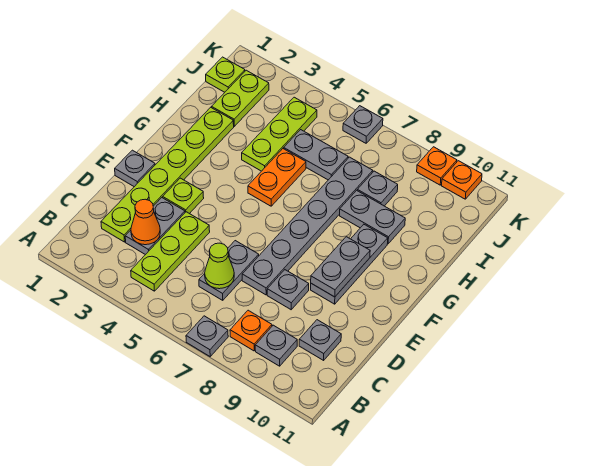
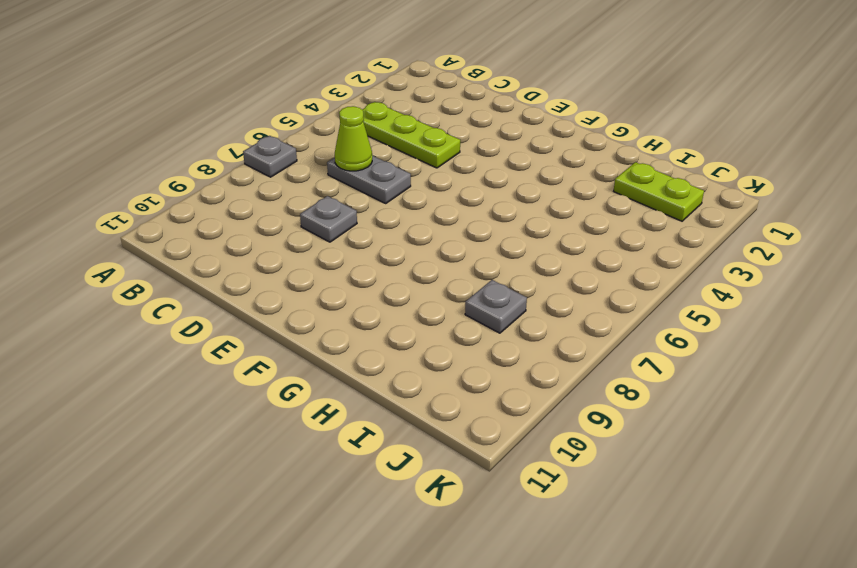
none -> orange 1x1 plate [230,310,272,351]
none -> grey 1x1 plate [255,325,297,366]
none -> lime 1x6 plate [101,107,234,242]

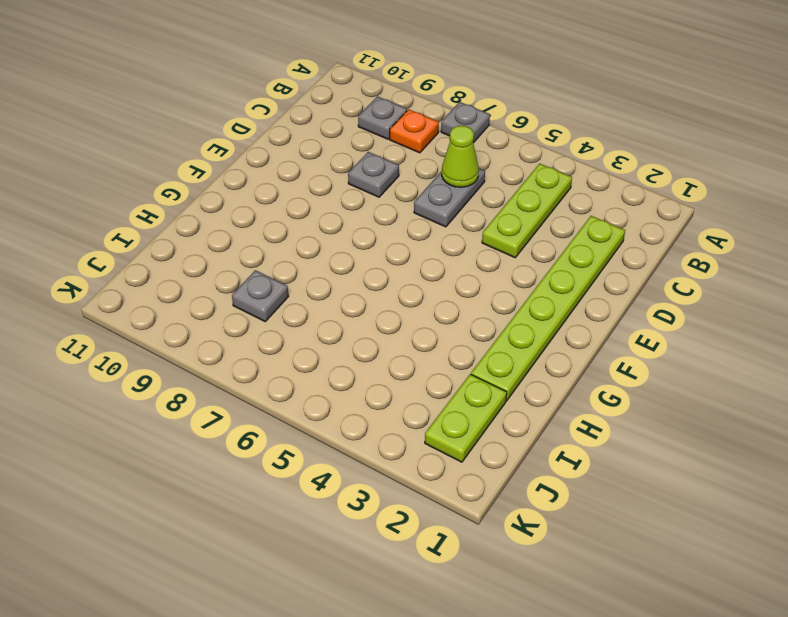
none -> grey 1x2 plate [125,198,185,255]
none -> grey 1x1 plate [299,320,341,360]
none -> grey 1x6 plate [242,157,373,295]

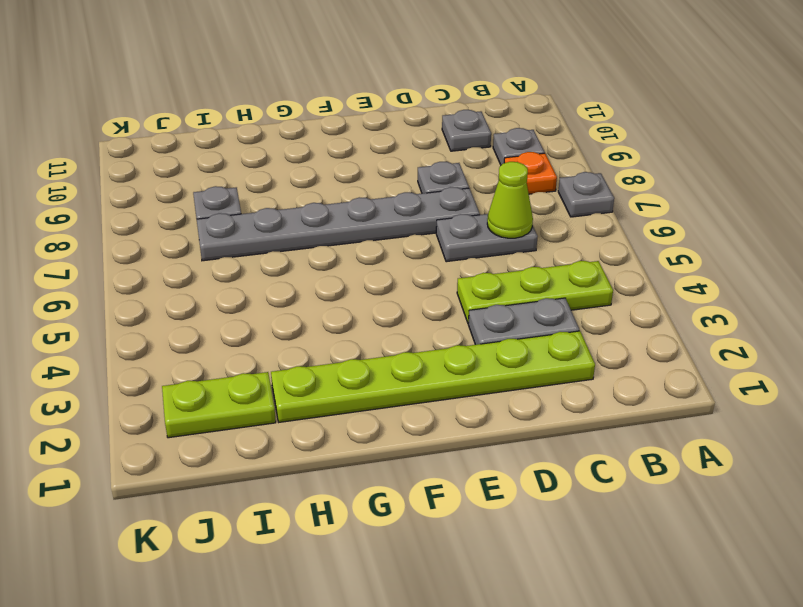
none -> grey 1x1 plate [115,150,155,187]
none -> lime 1x1 plate [163,178,204,214]
none -> grey 1x3 plate [311,224,388,304]

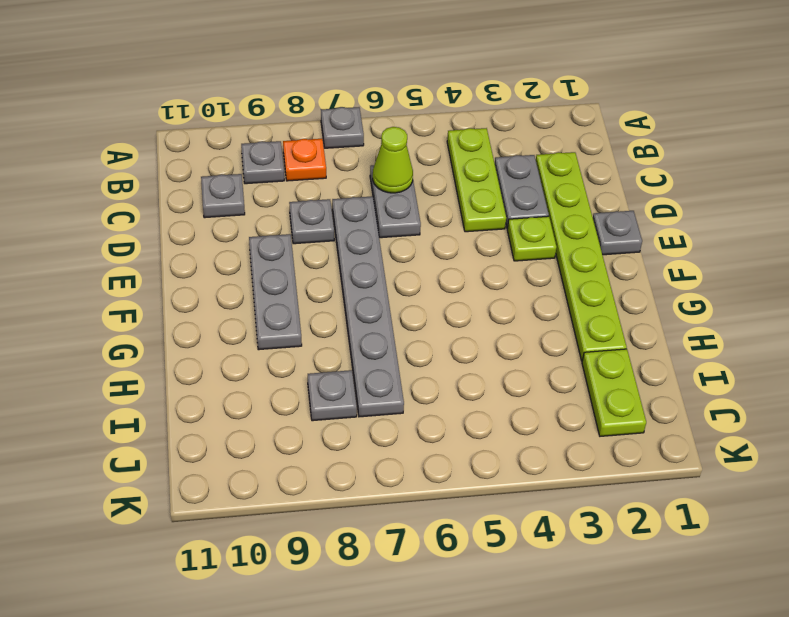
none -> orange 1x2 plate [248,149,306,206]
none -> lime 1x3 plate [242,97,317,171]
none -> grey 1x2 plate [340,190,405,244]

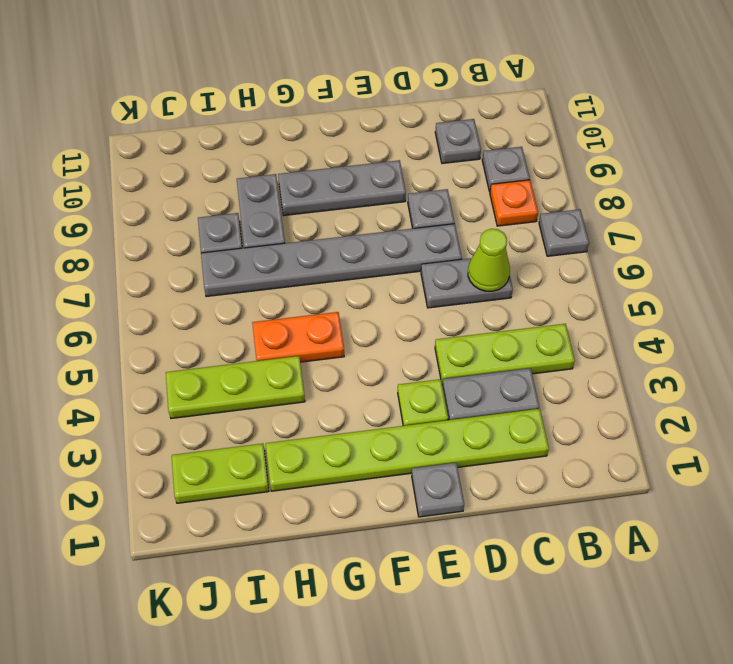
none -> grey 1x2 plate [284,130,348,180]
none -> lime 1x1 plate [206,57,245,92]
none -> grey 1x1 plate [343,106,383,143]

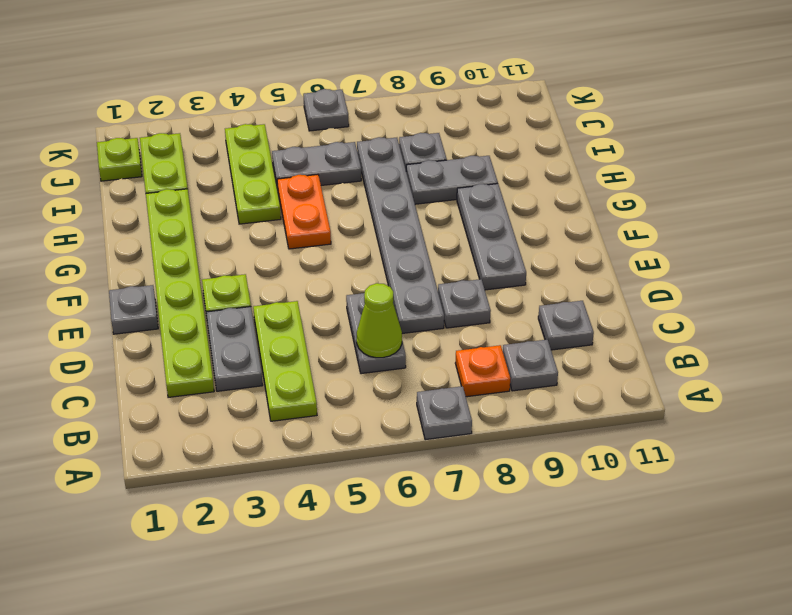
none -> orange 1x1 plate [417,147,457,185]
none -> orange 1x1 plate [442,161,482,199]
none -> orange 1x1 cone [131,199,160,245]

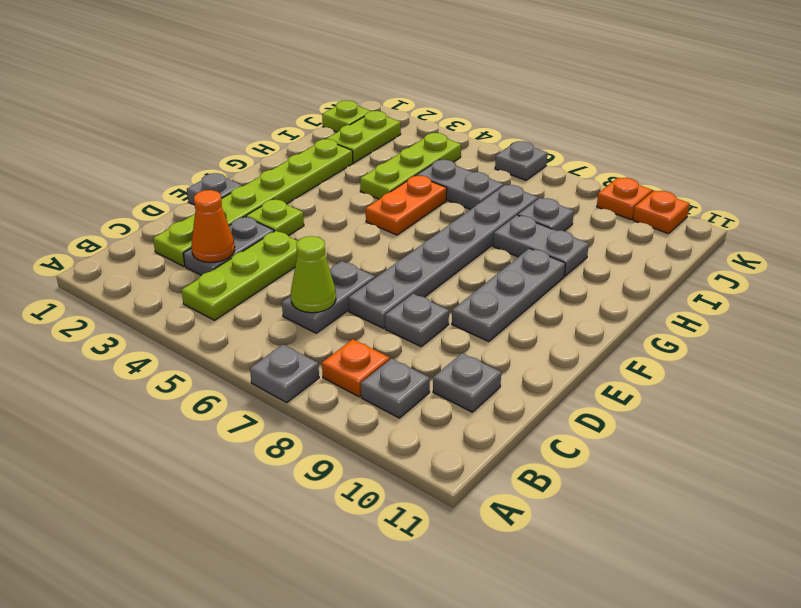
none -> grey 1x2 plate [311,237,370,297]

